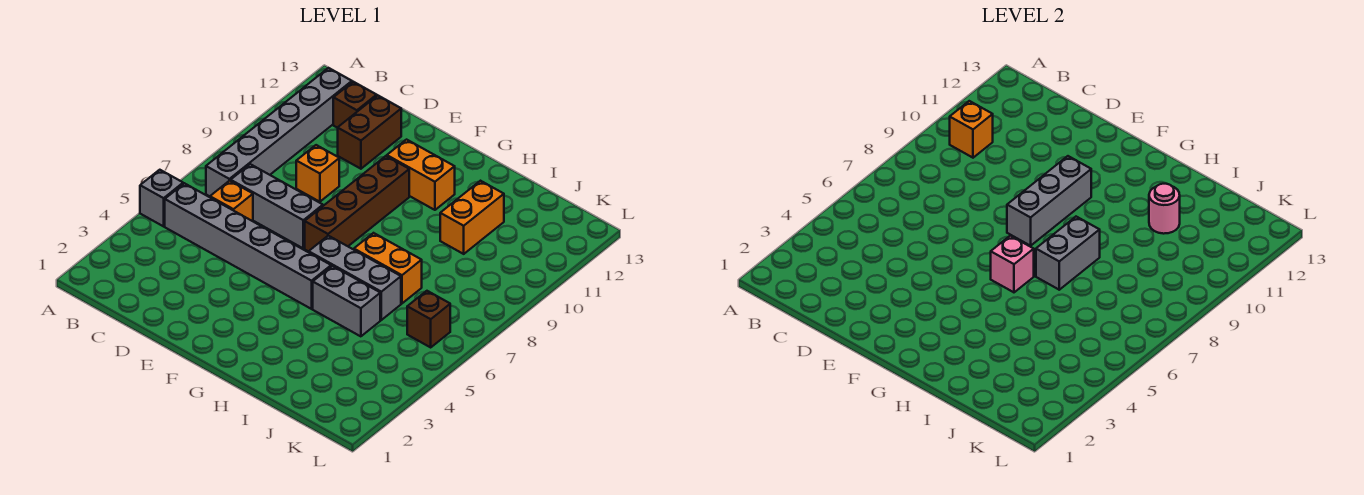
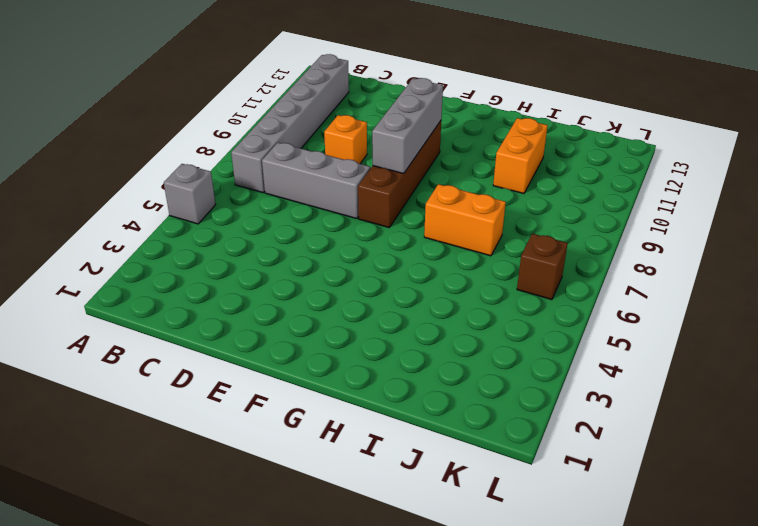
none -> grey 1x6 brick [165,183,331,309]
none -> orange 1x1 brick [210,181,253,221]
none -> brown 1x1 brick [333,82,377,128]

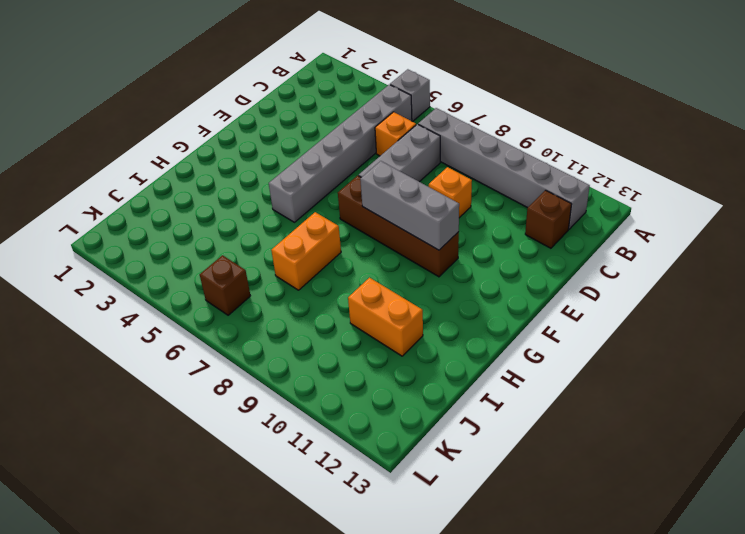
none -> brown 1x2 brick [338,96,401,169]
none -> orange 1x2 brick [387,140,455,210]
none -> grey 1x3 brick [309,236,401,320]

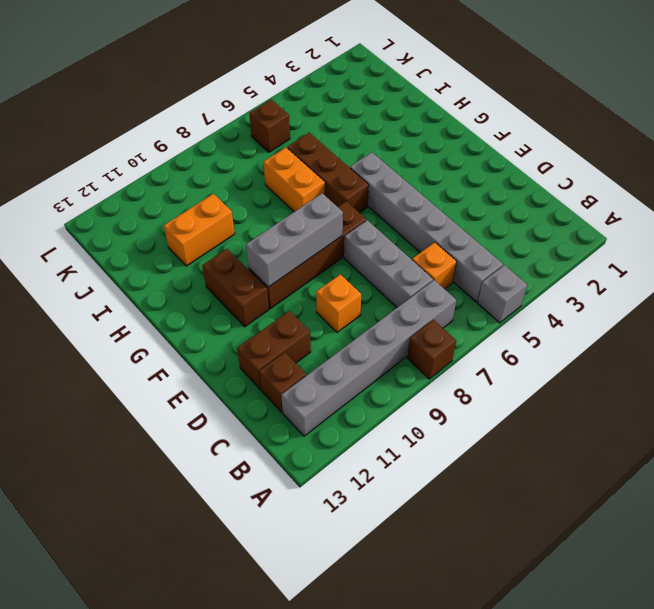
brown 1x1 brick [407,320,456,379] -> none
brown 1x2 brick [202,249,269,327] -> orange 1x2 brick [387,140,455,210]
brown 1x3 brick [287,133,369,213] -> grey 1x3 brick [309,236,401,320]
none -> grey 1x2 brick [313,266,380,336]
none -> orange 1x1 brick [950,101,993,158]
none -> pink 1x1 brick [991,236,1034,292]

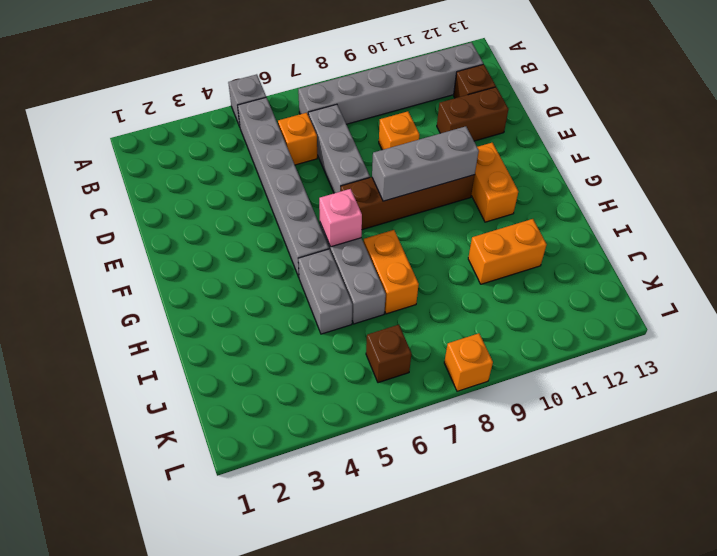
orange 1x1 brick [444,333,493,391] -> orange 1x1 brick moved to [950,101,993,158]
none -> grey 1x2 brick [1036,217,1100,290]
none -> pink 1x1 round brick [1149,184,1180,234]

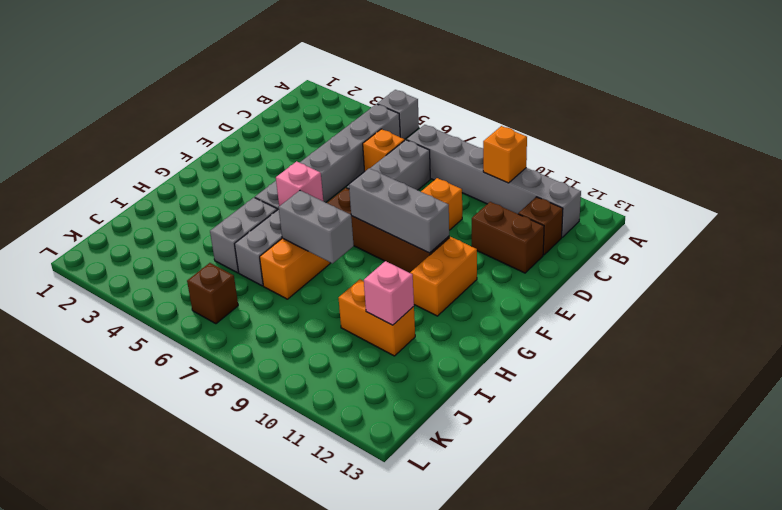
pink 1x1 brick [364,261,414,325] -> pink 1x1 round brick [1149,184,1180,234]

